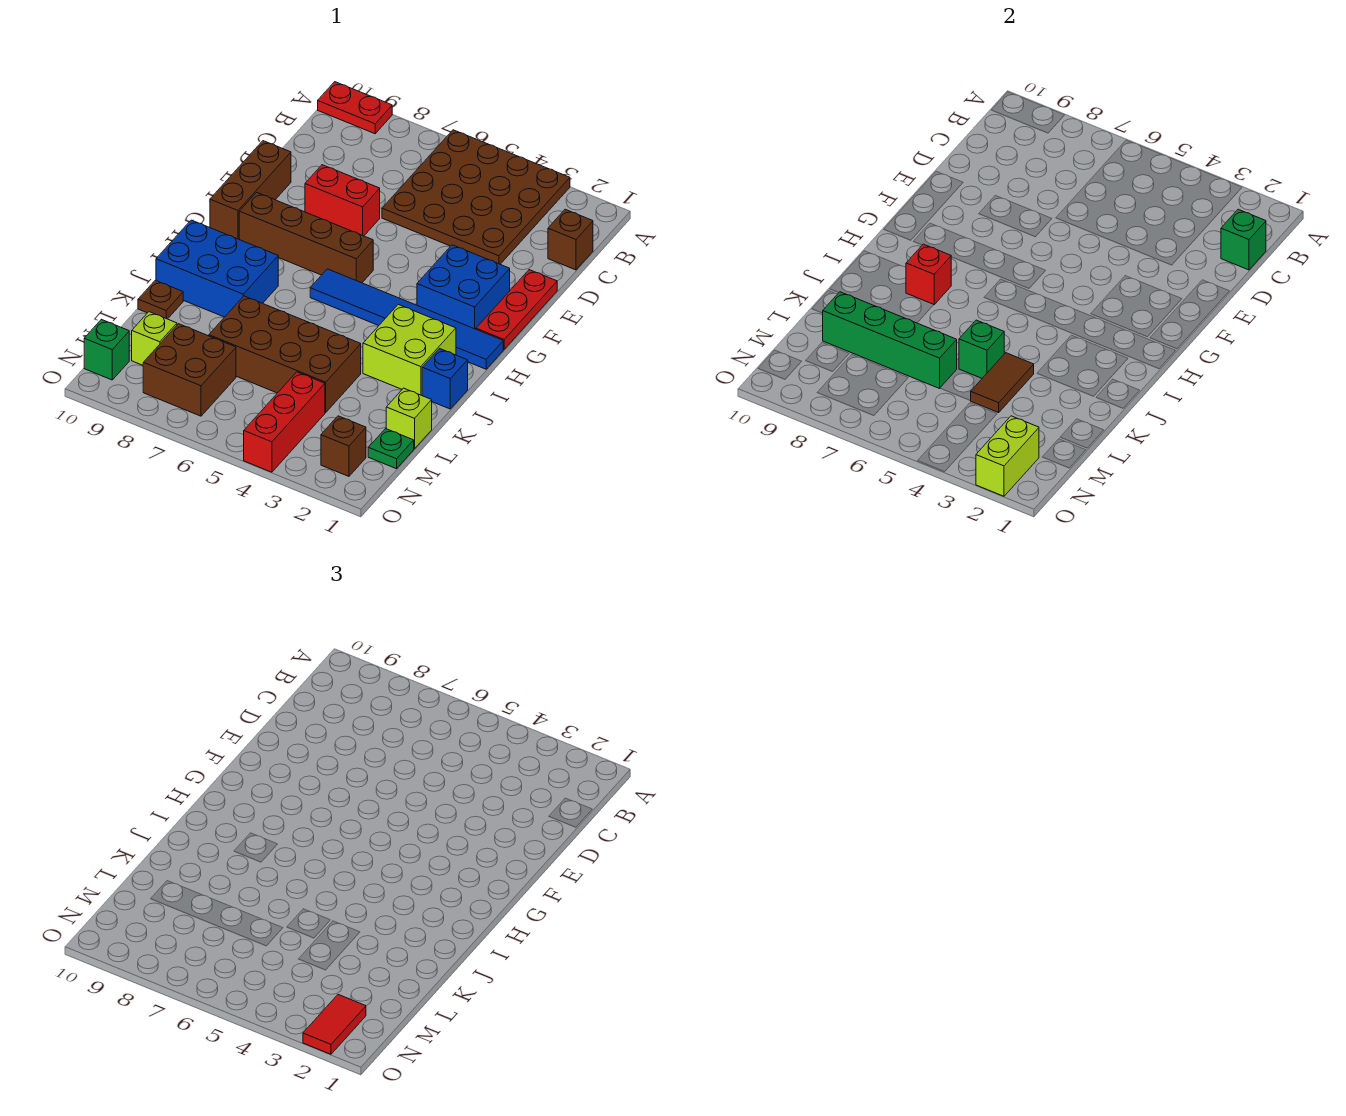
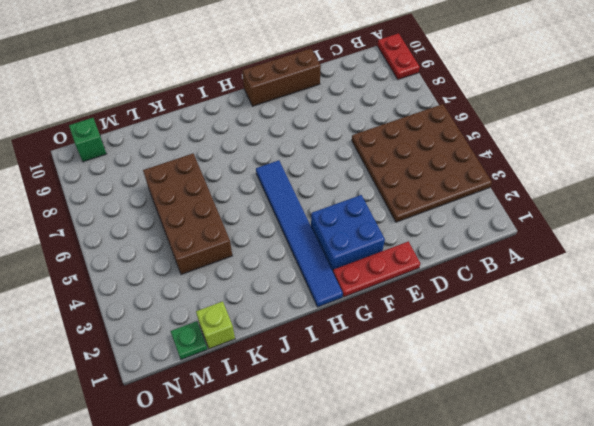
none -> brown 1x1 brick [548,209,593,270]
none -> red 1x2 brick [305,165,380,236]
none -> brown 1x4 brick [239,192,373,283]

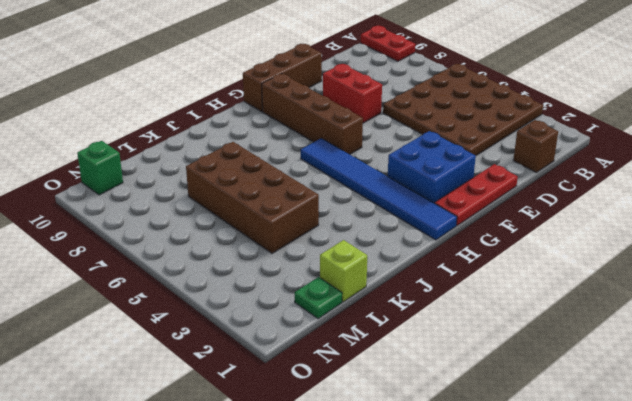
none -> lime 2x2 brick [363,305,456,395]
none -> blue 2x3 brick [156,220,278,317]
none -> blue 1x1 brick [422,349,468,409]

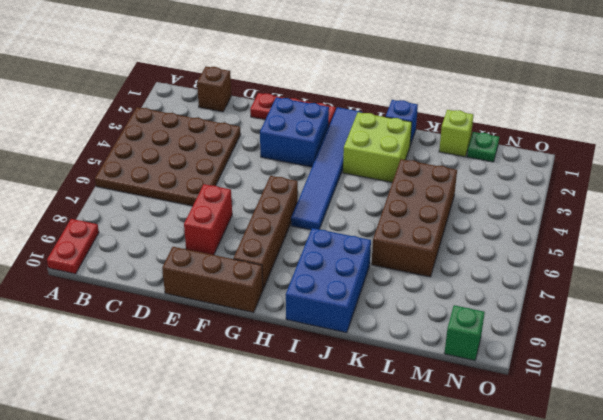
none -> brown 1x1 plate [138,280,183,319]
none -> red 1x3 brick [244,372,325,472]
none -> brown 2x2 brick [143,324,236,416]

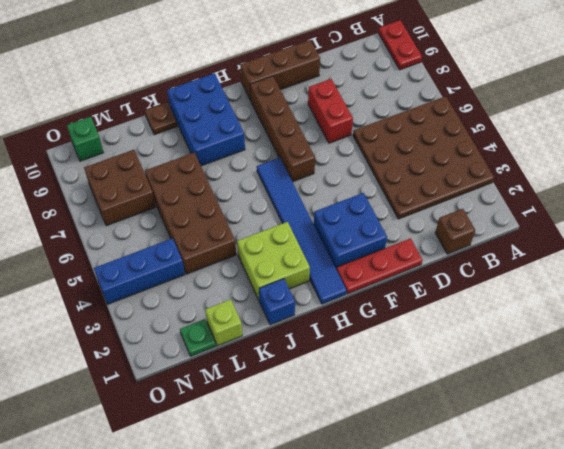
blue 1x3 brick [94,238,185,304] -> red 1x3 brick [244,372,325,472]
none -> lime 1x1 brick [132,312,177,365]
none -> brown 1x1 brick [321,416,366,476]
none -> green 1x1 brick [1221,209,1266,270]

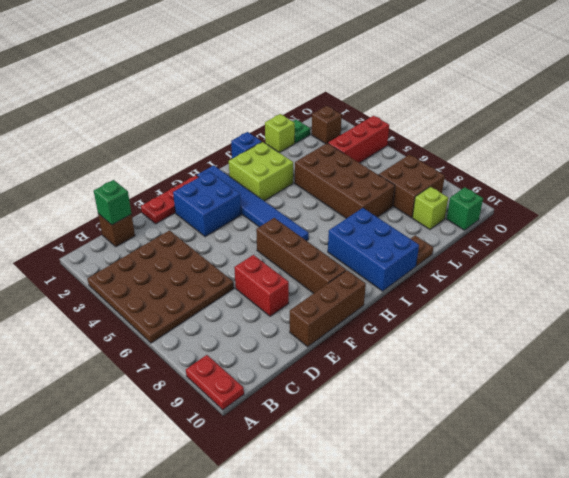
none -> red 1x1 brick [906,244,951,305]
none -> brown 1x2 tile [971,353,1034,413]
none -> green 1x1 brick [959,320,1004,378]

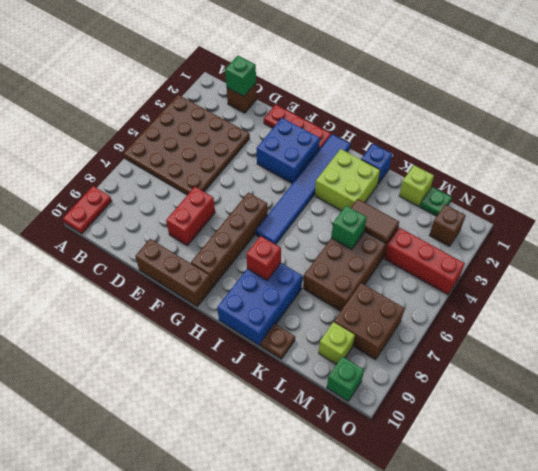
none -> green 1x4 brick [823,292,957,389]
none -> lime 1x2 brick [976,416,1039,496]
none -> red 1x2 tile [303,995,366,1054]

